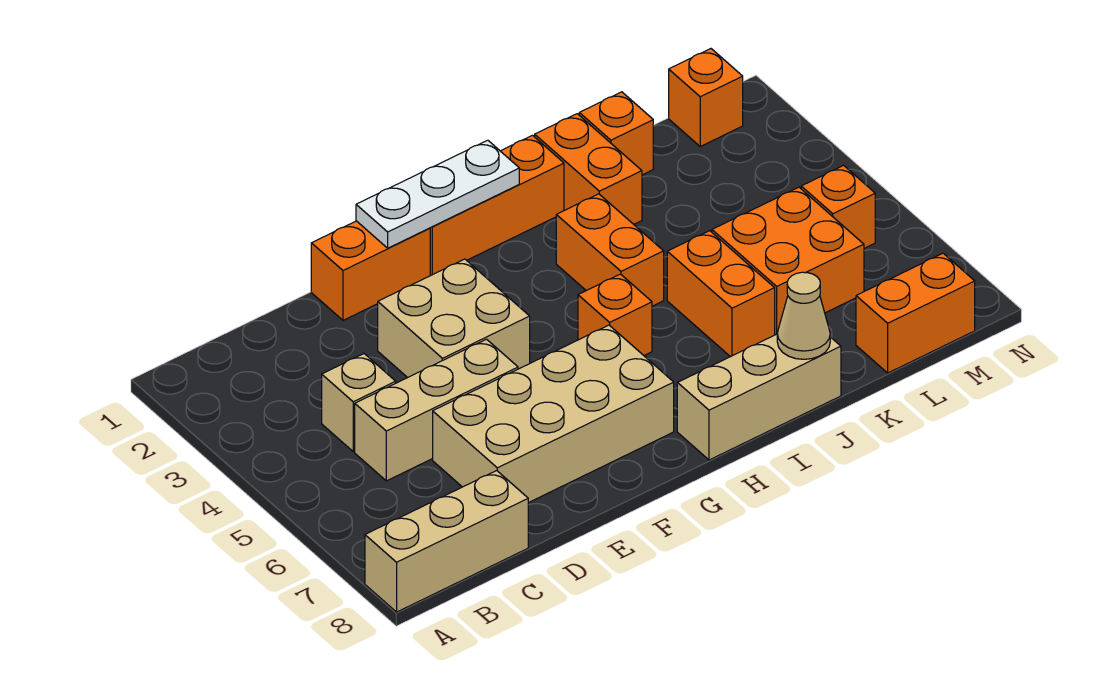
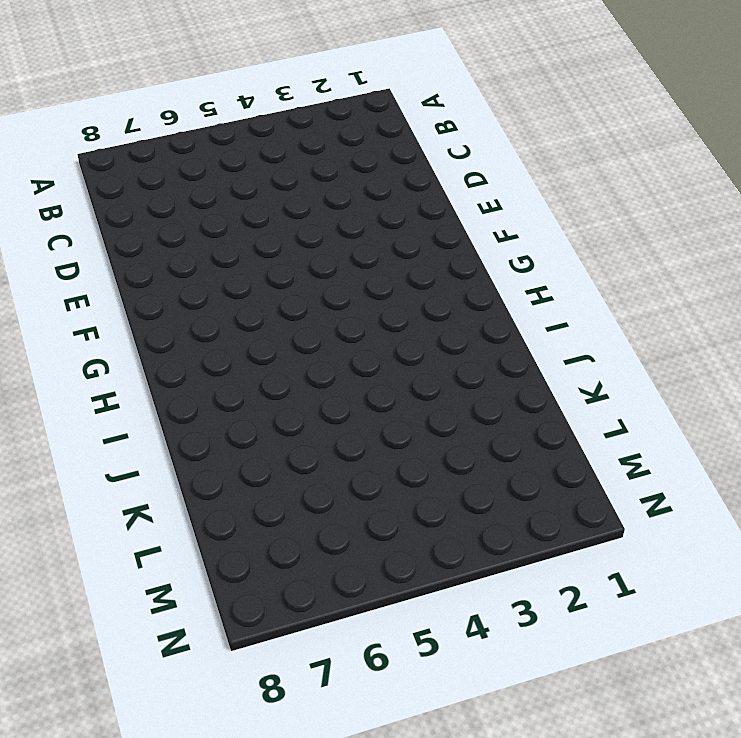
none -> tan 1x3 brick [365,471,528,612]
none -> tan 1x1 brick [322,354,396,452]
none -> tan 1x3 brick [355,339,518,481]

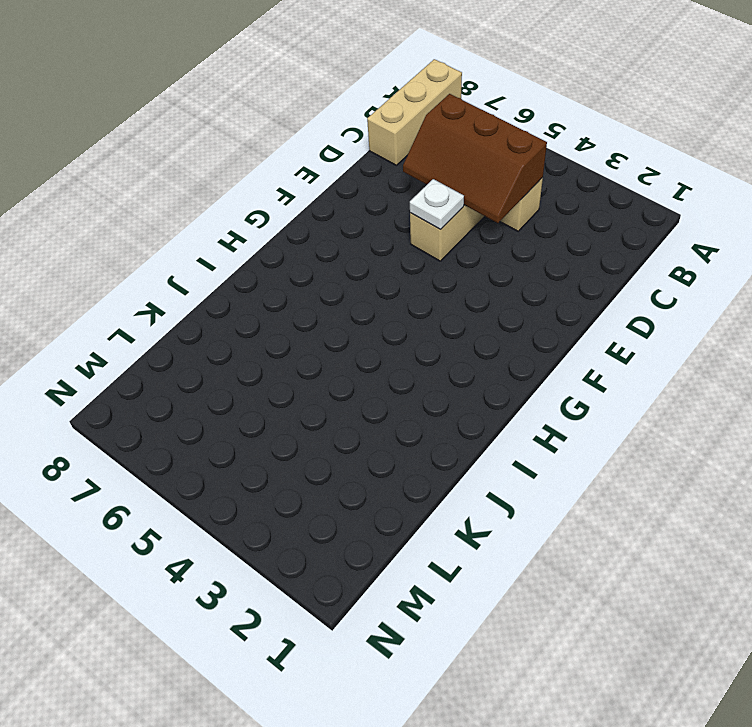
brown 2x3 slope [403,94,547,223] -> none
white 1x1 plate [410,179,464,230] -> none
none -> tan 2x4 brick [433,325,674,503]
none -> orange 1x2 brick [311,221,430,320]
none -> tan 2x2 brick [378,259,530,378]

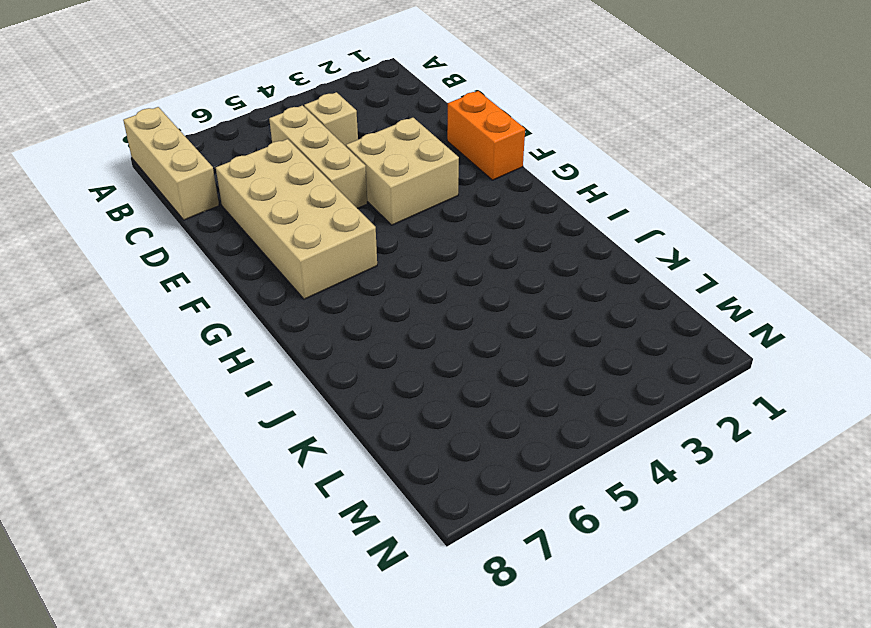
none -> orange 1x3 brick [430,135,564,276]
none -> orange 1x1 brick [578,274,652,355]
none -> tan 1x3 brick [677,334,841,460]

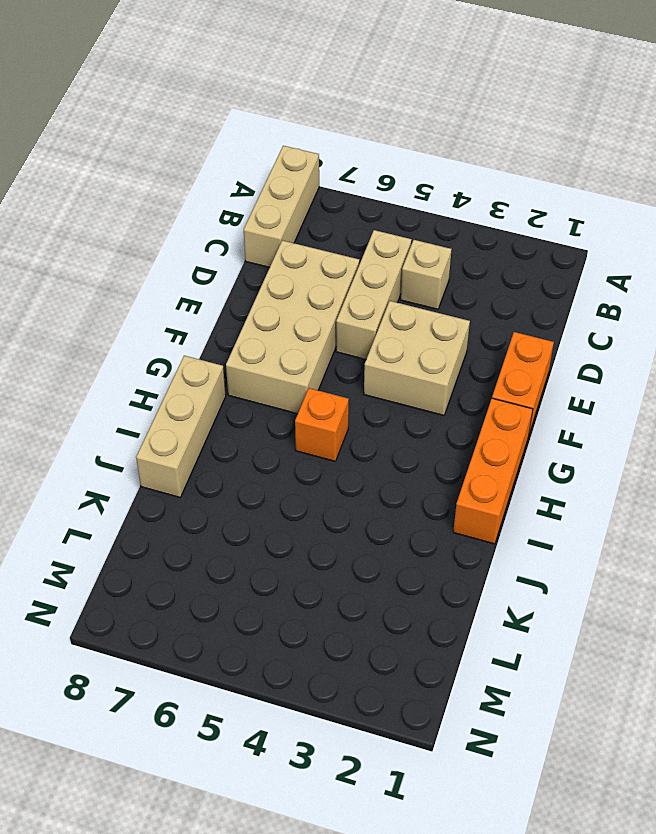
none -> orange 1x2 brick [556,194,664,306]
none -> orange 1x2 brick [535,114,642,224]
none -> orange 1x2 brick [667,231,775,357]

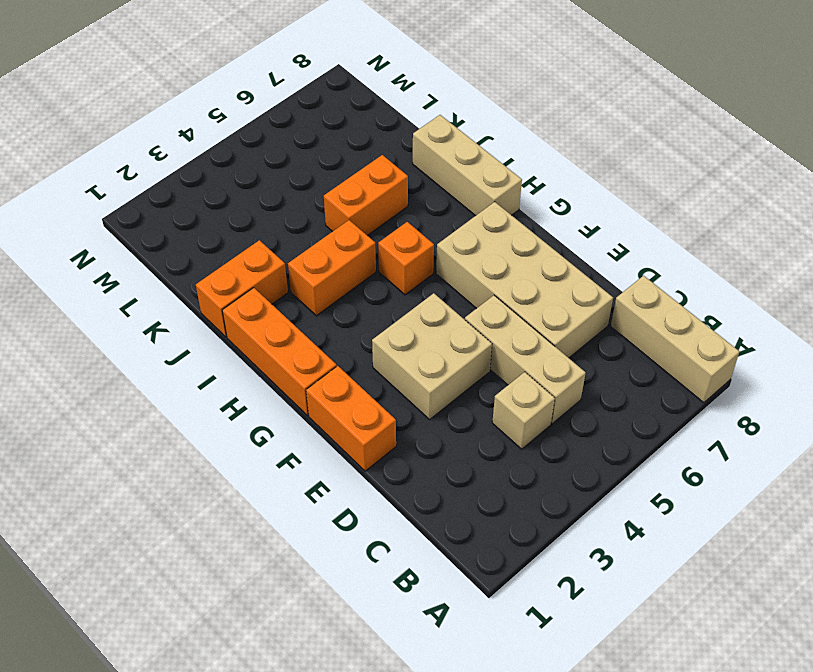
none -> orange 1x1 brick [579,92,653,175]
none -> orange 2x2 brick [712,187,864,335]
none -> orange 1x2 brick [856,253,975,373]

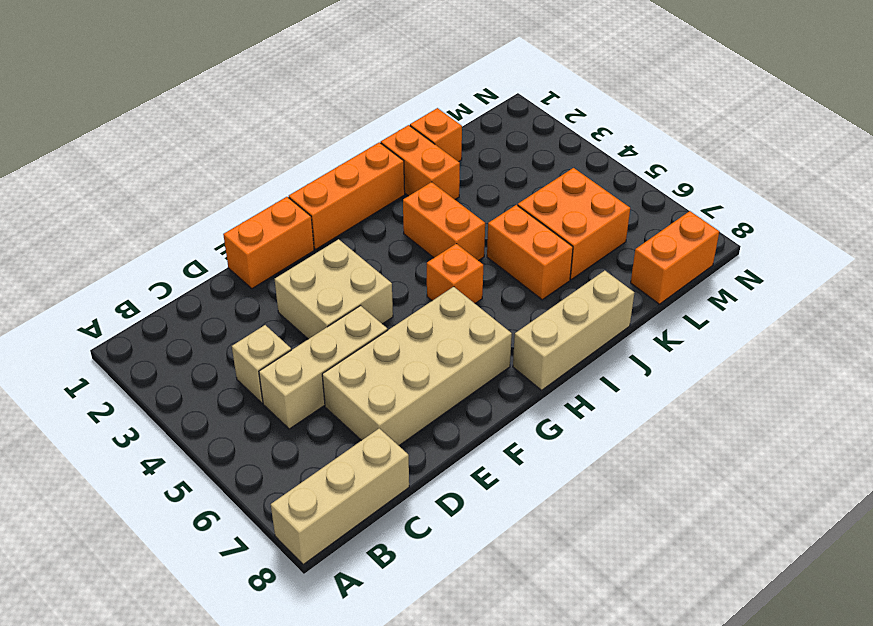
none -> orange 1x1 brick [669,49,743,146]
none -> orange 1x1 brick [801,165,875,248]
none -> white 1x3 plate [356,140,519,248]

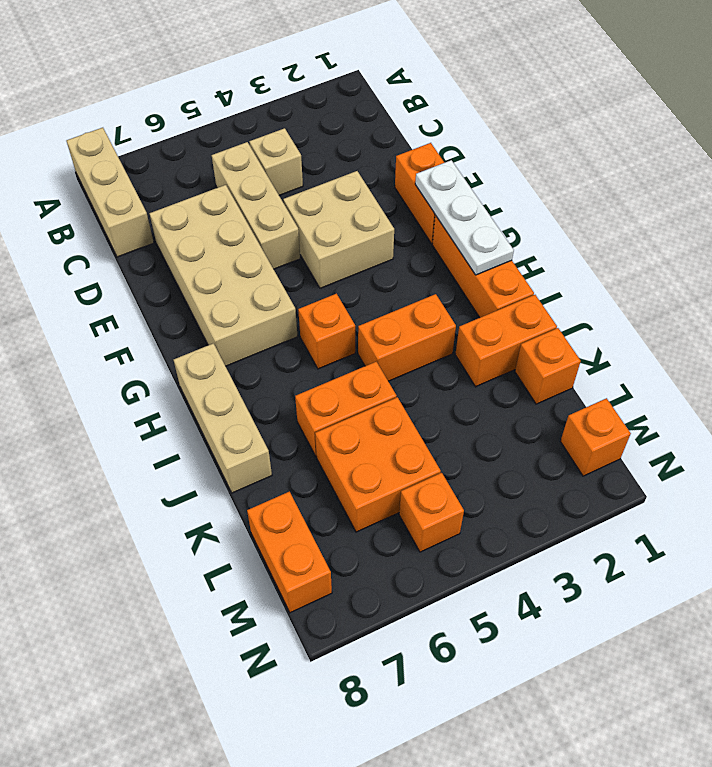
none -> tan 1x1 cone [777,272,830,359]

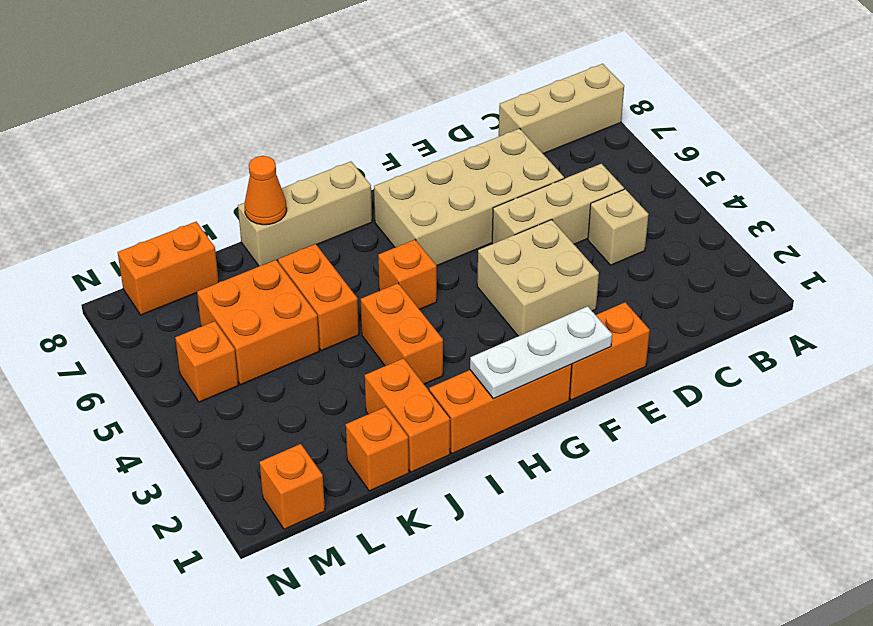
orange 1x1 cone [245,156,287,225] -> tan 1x1 cone [777,272,830,359]

